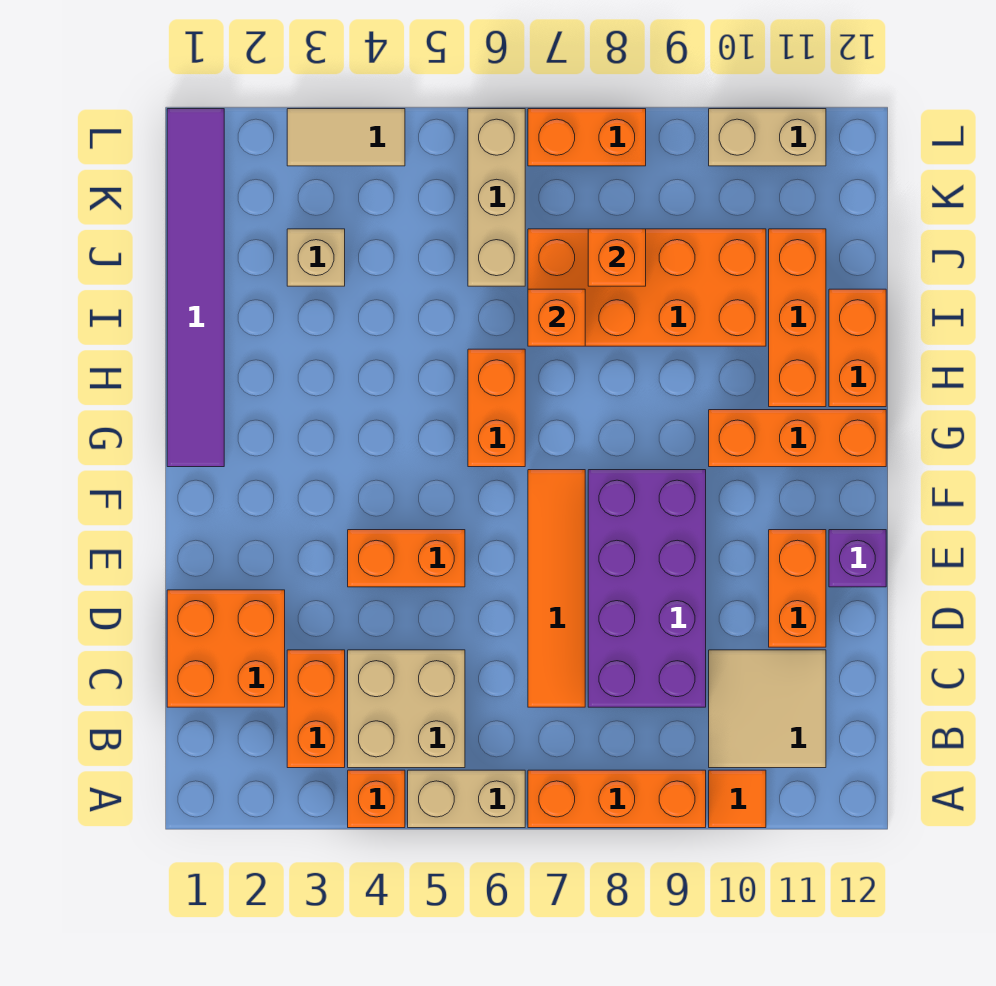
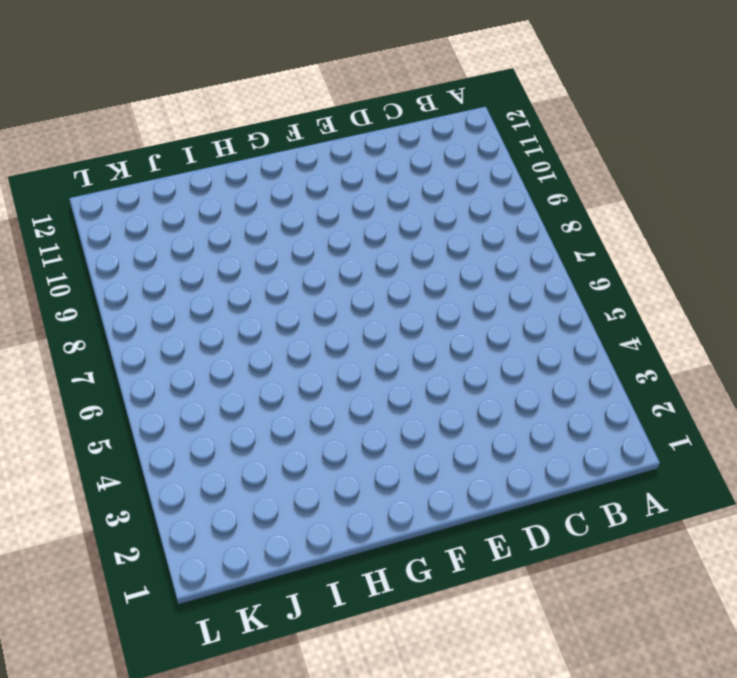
none -> orange 1x1 brick [348,770,405,828]
none -> tan 1x2 brick [408,770,525,828]
none -> orange 1x3 brick [528,770,706,828]

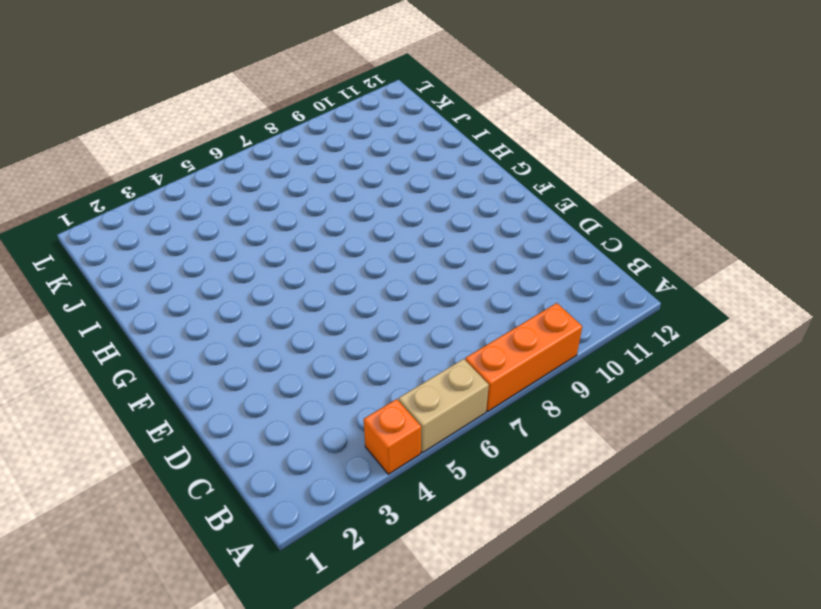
none -> orange 1x1 tile [709,770,766,828]
none -> orange 1x2 brick [287,650,345,768]
none -> tan 2x2 brick [348,650,465,768]

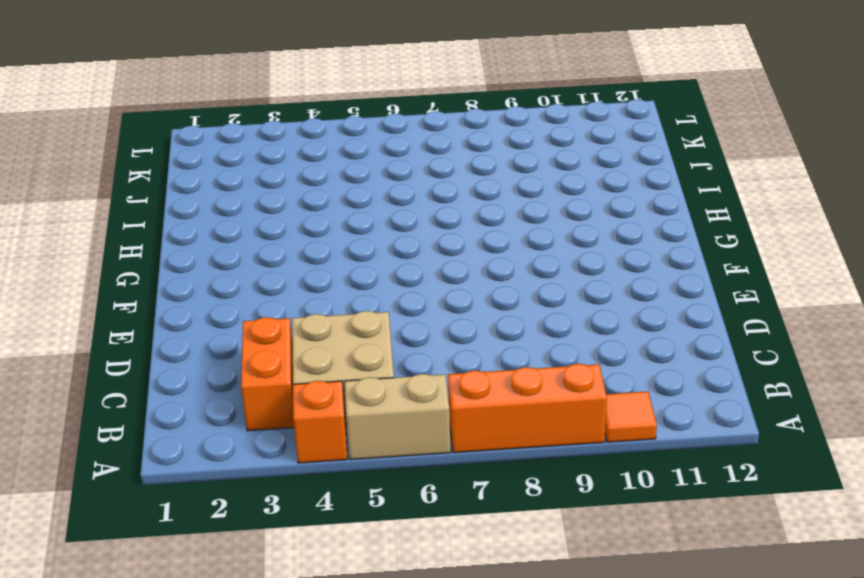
none -> tan 2x2 tile [709,650,826,768]
none -> orange 2x2 brick [167,590,285,707]
none -> orange 1x4 tile [528,470,585,707]

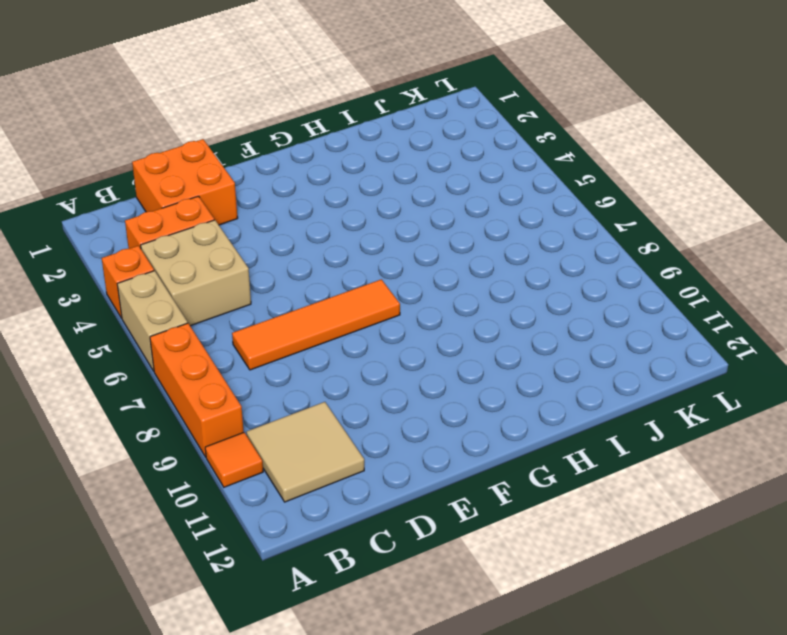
none -> purple 2x4 brick [588,470,706,707]
none -> orange 1x2 brick [769,530,826,647]
none -> orange 1x2 brick [348,530,465,587]

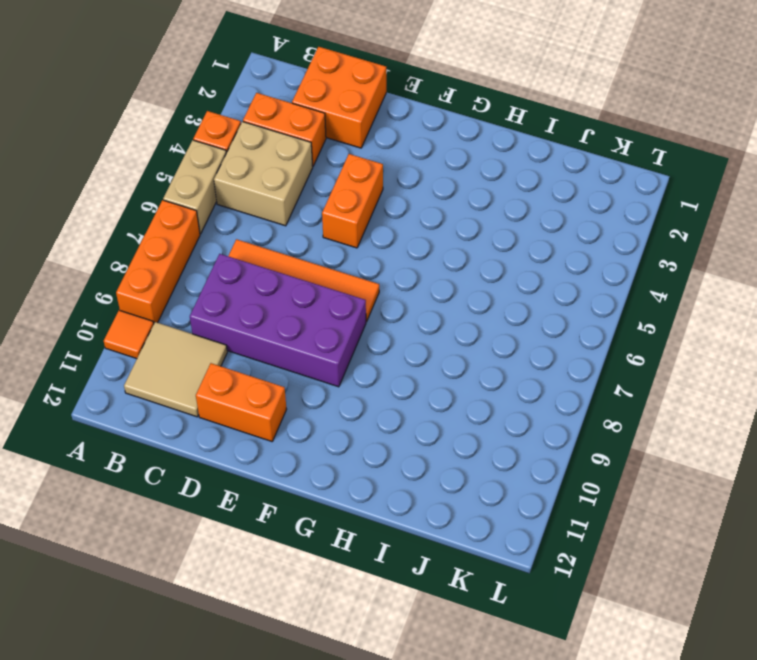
none -> purple 1x1 brick [829,530,886,587]
none -> purple 1x6 tile [167,109,224,467]
none -> orange 1x2 brick [468,349,525,467]

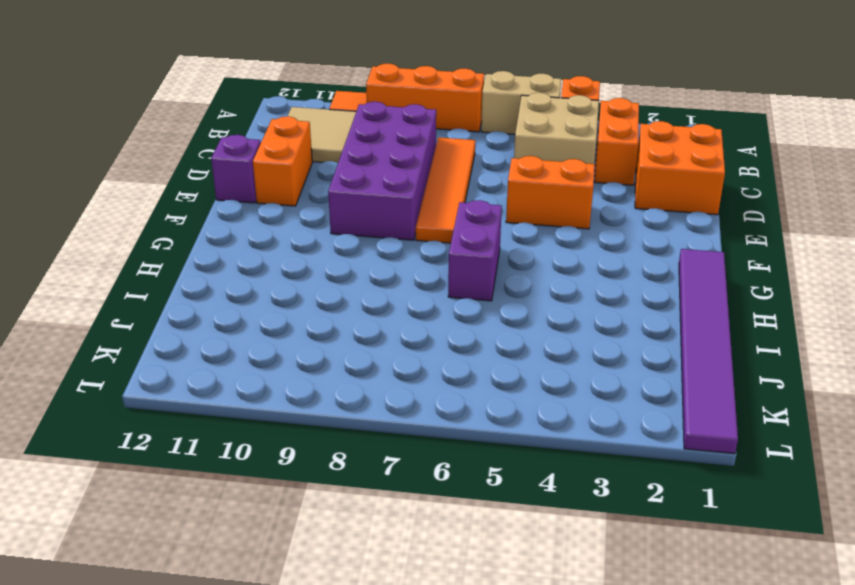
purple 1x2 brick [448,200,502,301] -> orange 1x2 brick [468,349,525,467]
none -> orange 1x3 brick [709,410,886,467]
none -> orange 1x3 brick [769,229,826,407]
none -> orange 1x2 brick [829,289,886,407]

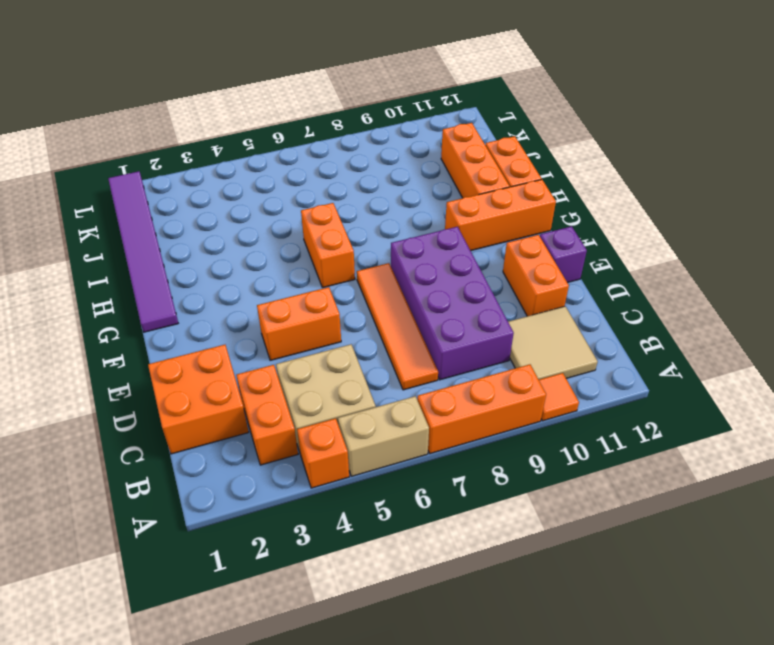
none -> orange 2x4 brick [528,229,766,346]
none -> tan 1x1 brick [287,229,345,286]
none -> tan 1x3 brick [468,109,525,286]

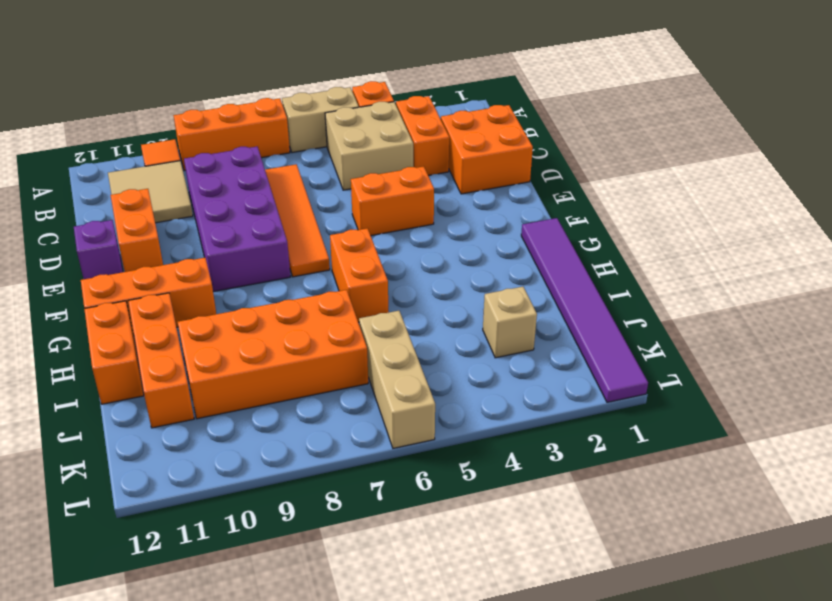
none -> tan 1x2 tile [287,109,405,166]
none -> orange 1x2 brick [528,109,646,166]
none -> tan 1x2 brick [709,109,826,166]

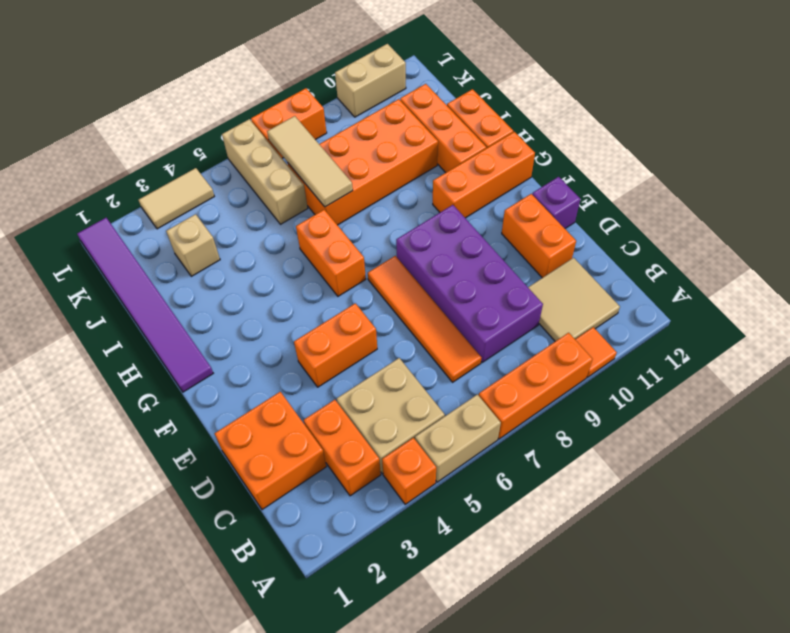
tan 1x3 tile [267,116,353,207] -> orange 1x1 brick [528,289,585,346]
none -> orange 1x1 brick [588,229,646,286]

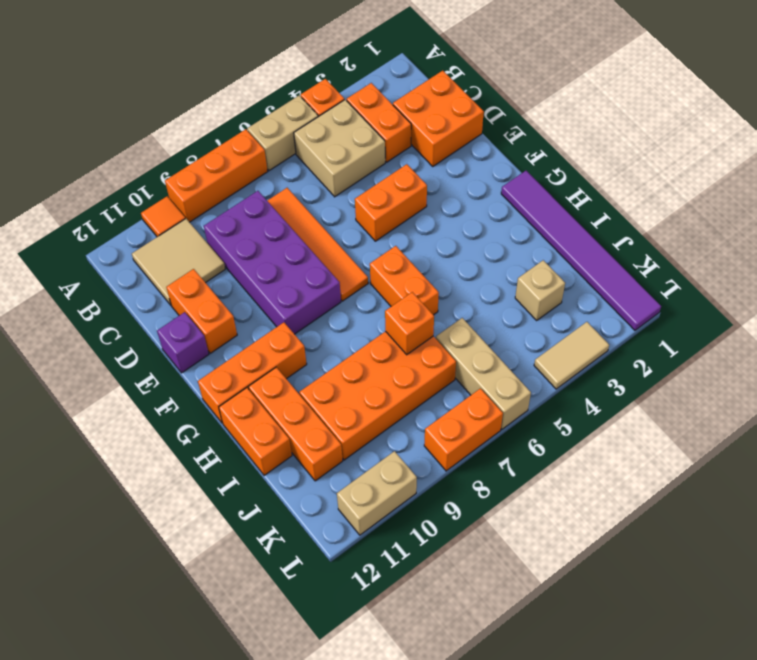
none -> orange 1x1 brick [588,229,646,286]

